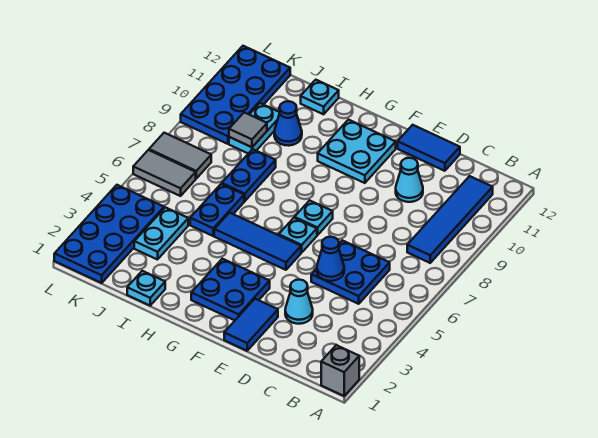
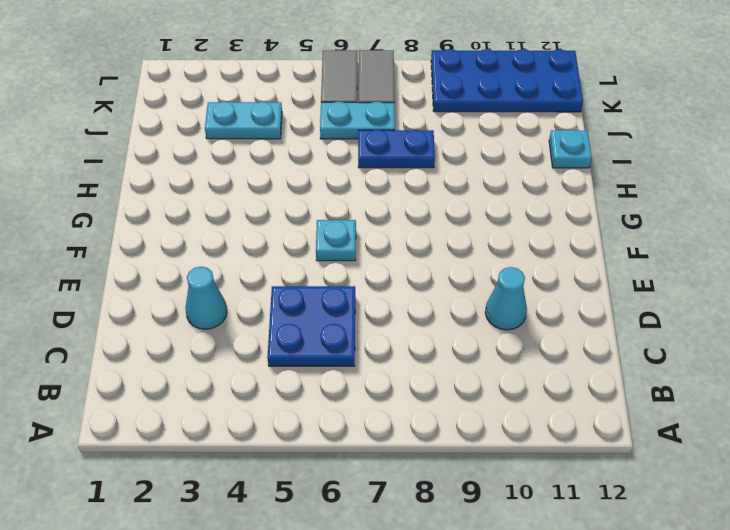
cyan 1x2 plate [320,102,395,139] -> cyan 1x2 plate moved to [229,103,280,153]
none -> grey 1x1 brick [321,345,359,396]
none -> blue 1x4 tile [407,176,493,263]
none -> blue 1x2 tile [398,125,460,171]

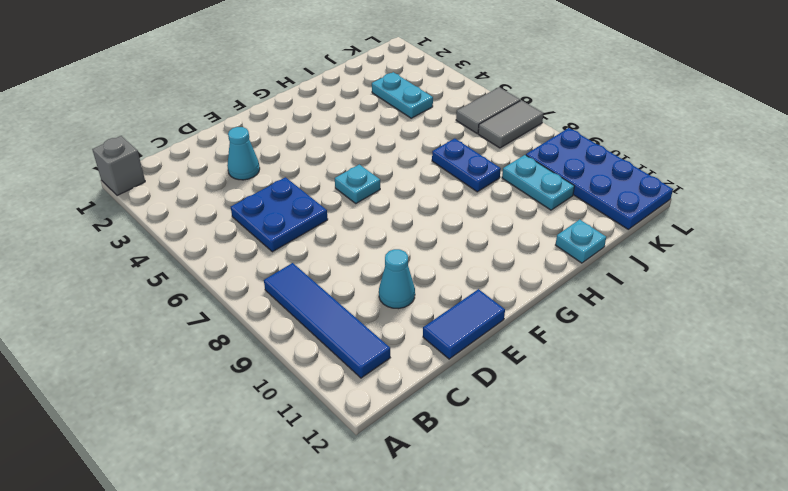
none -> blue 1x2 tile [224,299,278,351]
none -> blue 2x2 plate [191,259,270,320]
none -> blue 1x3 tile [214,213,301,270]

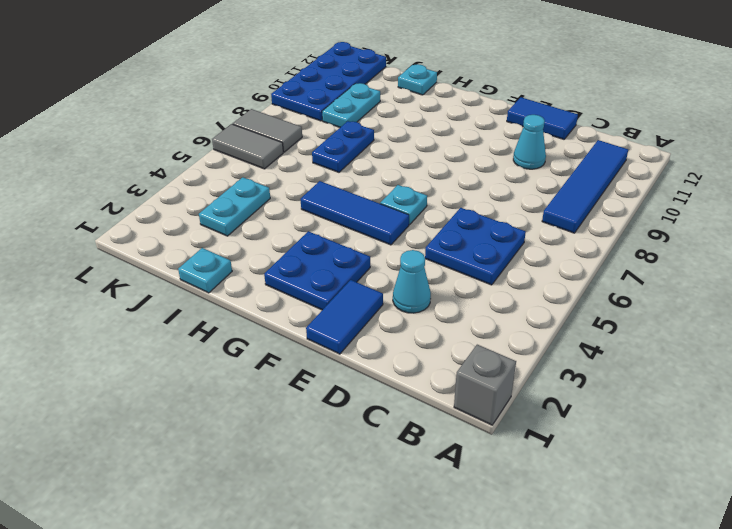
none -> cyan 1x1 plate [295,200,333,235]
none -> cyan 2x2 plate [318,120,396,183]
none -> blue 1x2 plate [190,184,244,236]

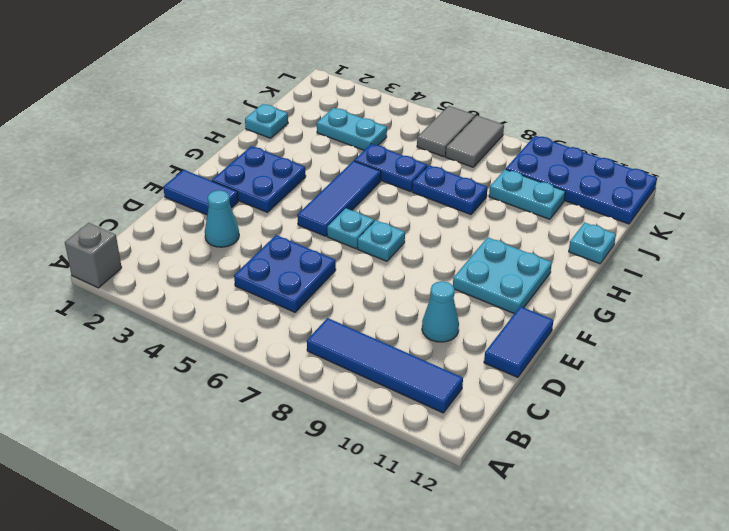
none -> blue 1x1 cone [274,101,302,146]
none -> blue 2x4 plate [54,185,164,283]
none -> blue 1x1 cone [317,237,344,281]

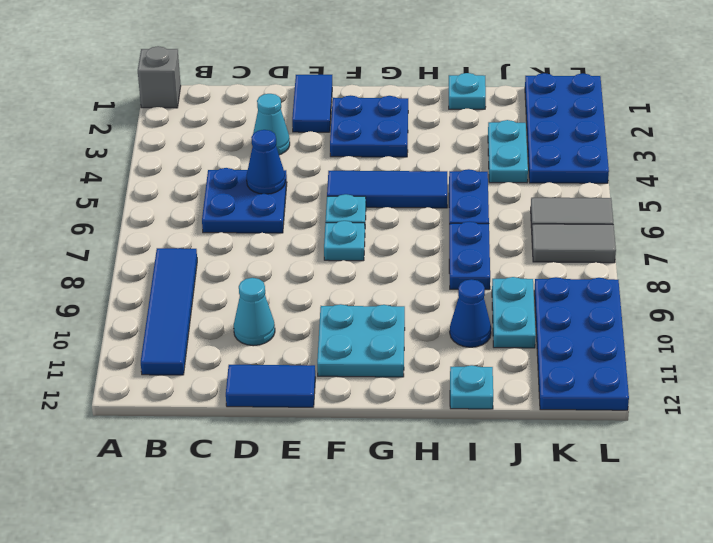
none -> grey 1x1 tile [229,112,267,147]

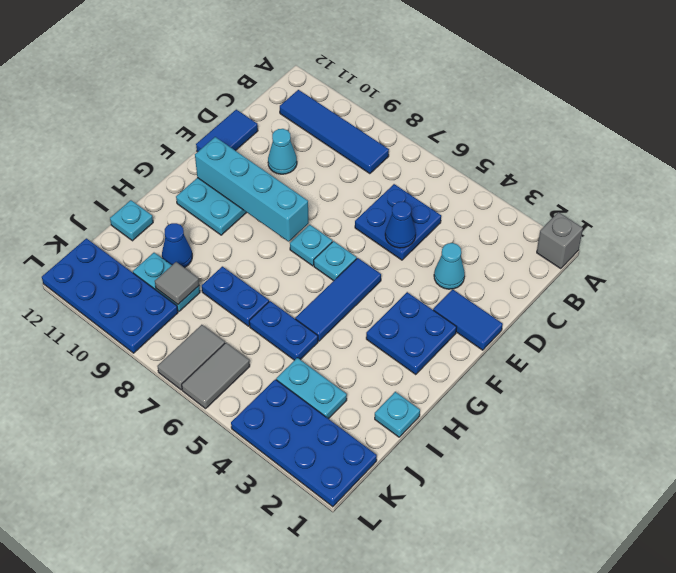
cyan 1x4 brick [195,137,309,241] -> none

